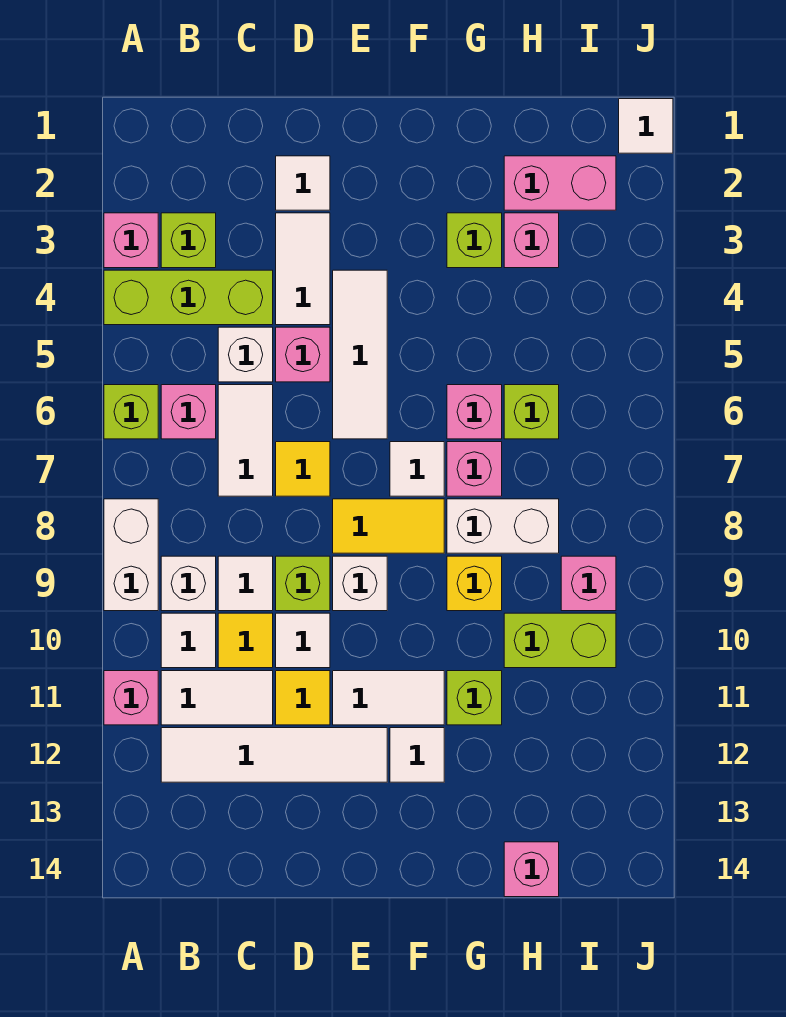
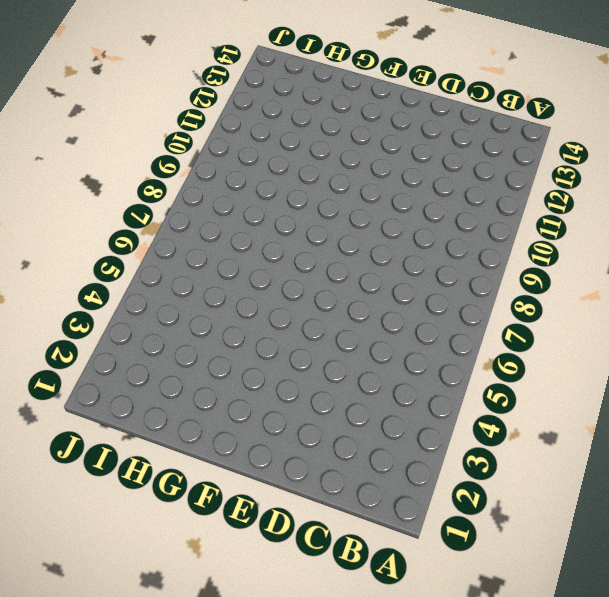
none -> pink 1x1 brick [104,213,158,268]
none -> lime 1x3 brick [104,270,273,325]
none -> lime 1x1 brick [104,385,158,439]
none -> white 1x2 brick [104,499,158,611]

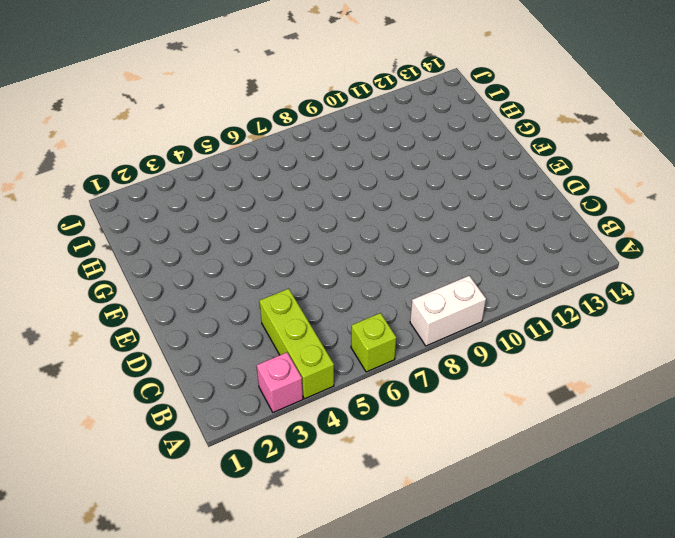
none -> pink 1x1 brick [104,671,158,725]
none -> lime 1x1 brick [161,213,216,268]
none -> pink 1x1 brick [161,385,216,439]
none -> white 1x1 brick [161,556,216,611]

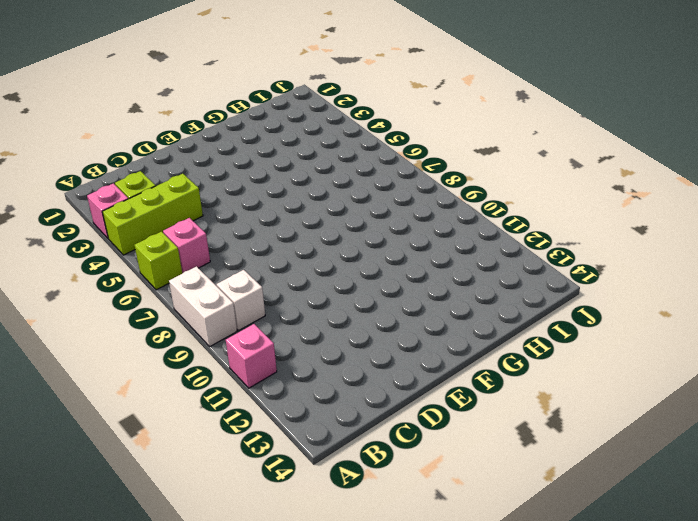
none -> white 1x1 tile [161,613,216,668]
none -> white 1x2 tile [161,671,273,725]
none -> white 1x4 tile [161,728,387,782]
none -> white 1x1 brick [218,327,273,382]

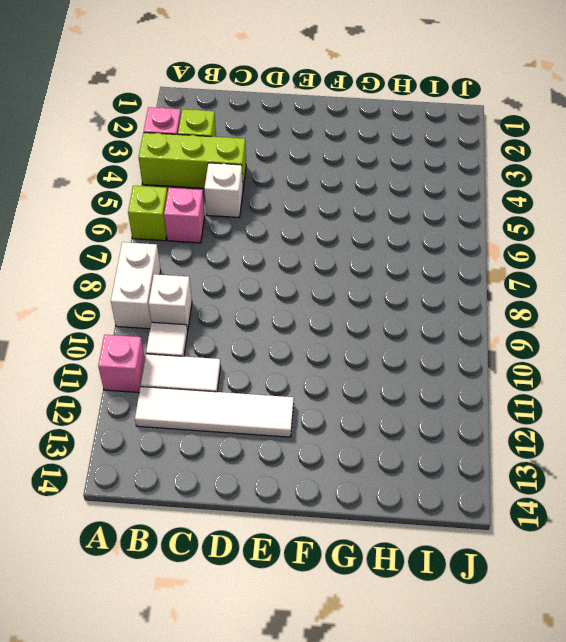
none -> white 1x2 tile [218,385,273,496]
none -> white 1x1 tile [218,556,273,611]
none -> yellow 1x1 tile [218,613,273,668]
none -> white 1x1 tile [276,156,330,210]

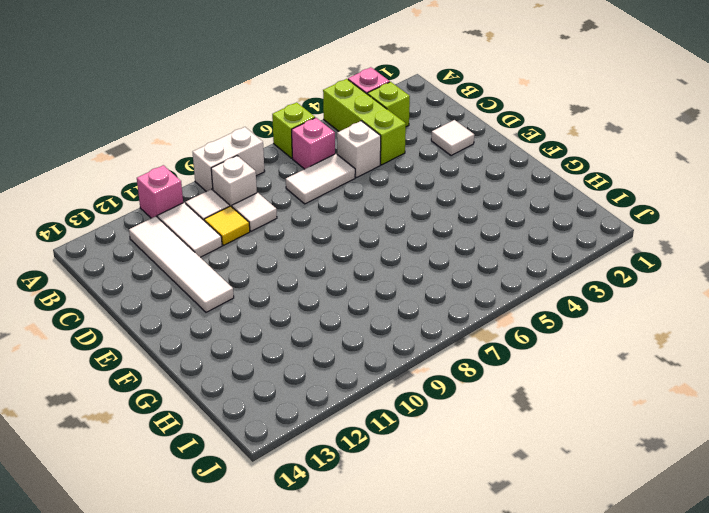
none -> white 1x2 tile [276,213,330,325]
none -> pink 1x1 brick [276,327,330,382]
none -> yellow 1x1 tile [276,442,330,496]
none -> lime 1x1 brick [276,556,330,611]

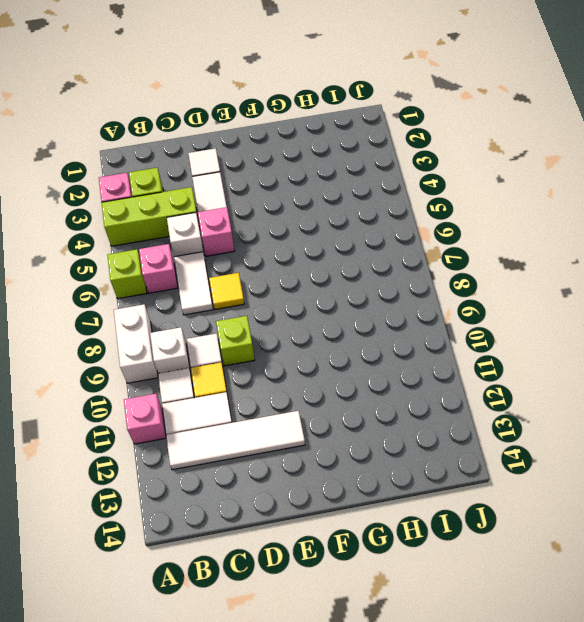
none -> white 1x1 tile [276,613,330,668]
none -> yellow 1x1 tile [276,671,330,725]
none -> white 1x3 tile [333,270,387,439]
none -> yellow 1x2 tile [333,499,444,553]

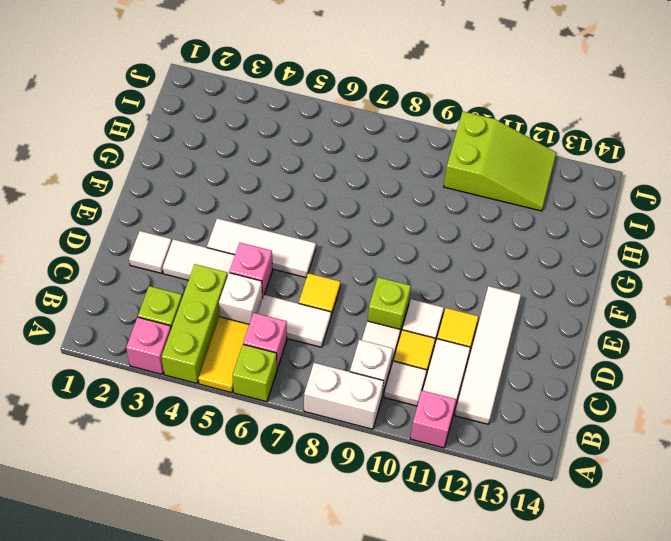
yellow 1x2 tile [198,317,249,393] -> yellow 1x2 tile moved to [333,499,444,553]
lime 2x3 slope [444,111,556,211] -> lime 1x2 brick [504,613,616,668]
none -> white 1x1 brick [333,556,387,611]
none -> white 1x2 tile [333,671,444,725]
none -> white 1x1 tile [390,442,444,496]
none -> white 1x1 tile [390,728,444,782]

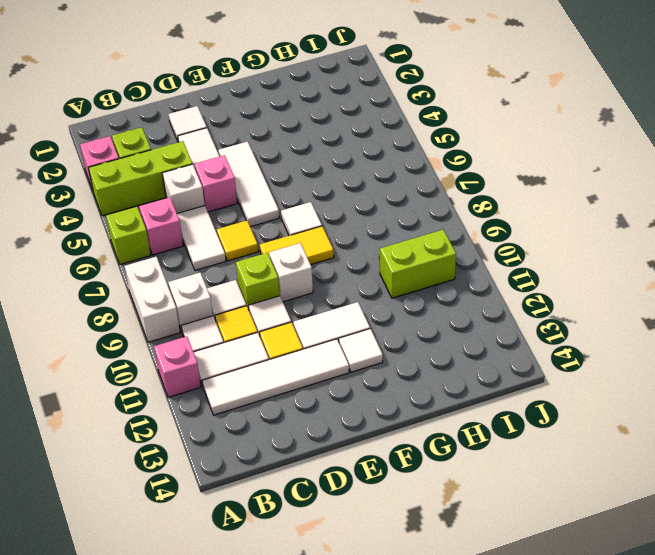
none -> lime 1x1 brick [447,213,502,268]
none -> pink 1x1 brick [447,385,502,439]
none -> pink 1x1 brick [447,442,502,496]
none -> white 1x2 brick [447,499,559,553]

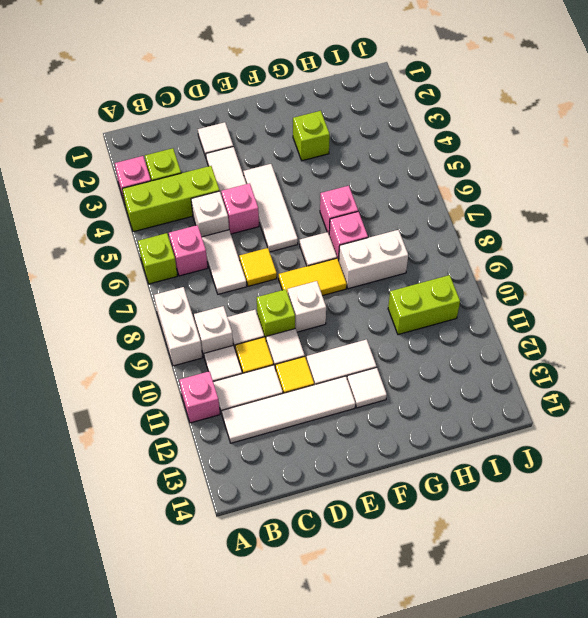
none -> yellow 1x1 brick [447,556,502,611]
none -> lime 1x1 brick [447,671,502,725]
none -> pink 1x2 brick [504,156,616,210]
none -> pink 1x1 brick [504,213,559,268]

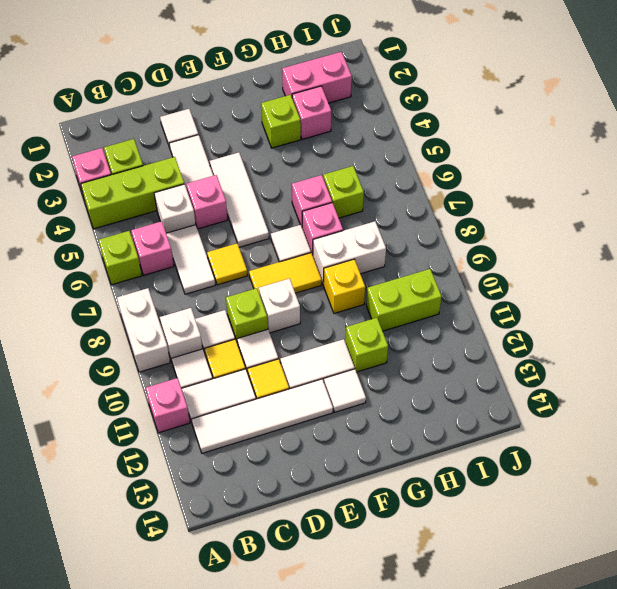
none -> pink 1x1 brick [504,842,559,897]
none -> pink 1x1 brick [561,556,616,611]
none -> white 1x1 tile [619,99,673,153]

